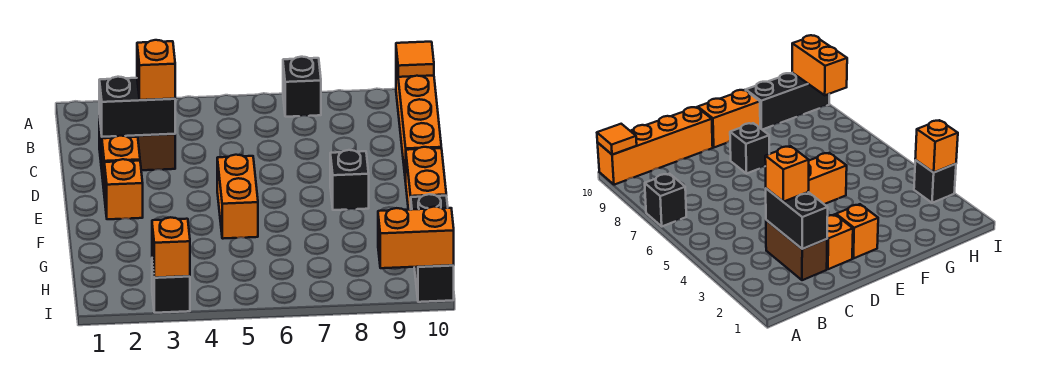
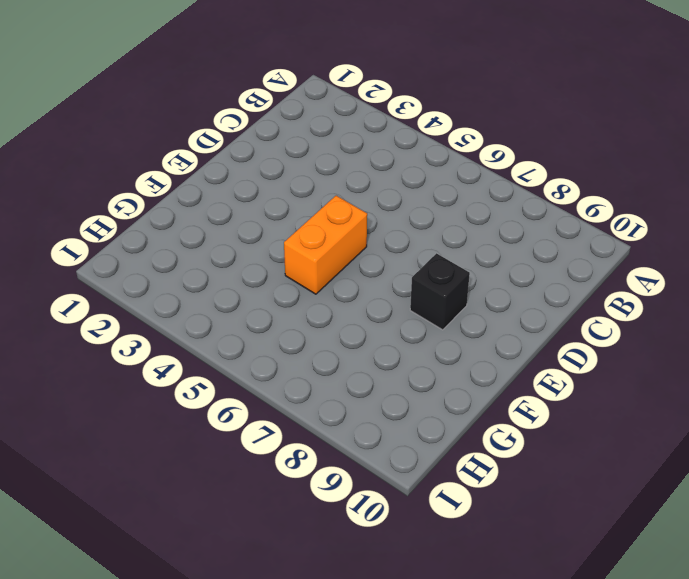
none -> black 1x1 brick [283,57,321,117]
none -> orange 1x4 brick [396,61,441,182]
none -> brown 1x2 brick [99,115,175,170]

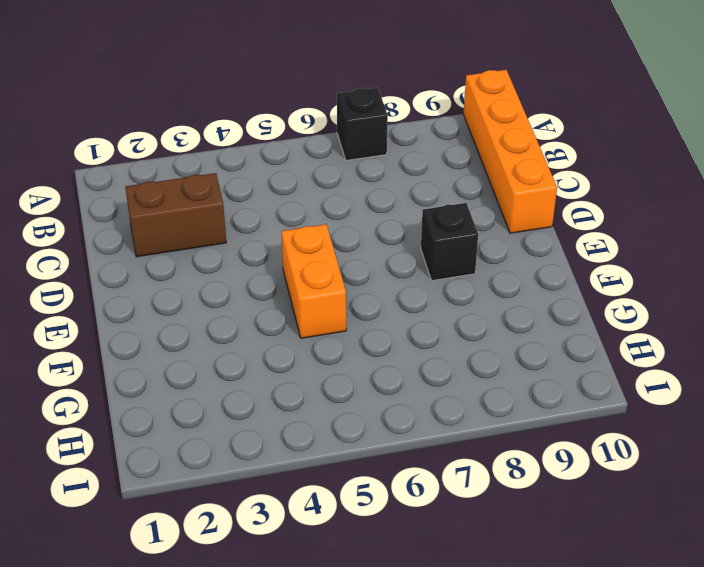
none -> orange 1x1 brick [102,136,140,188]
none -> orange 1x1 brick [104,159,143,219]
none -> orange 1x2 brick [406,147,446,210]

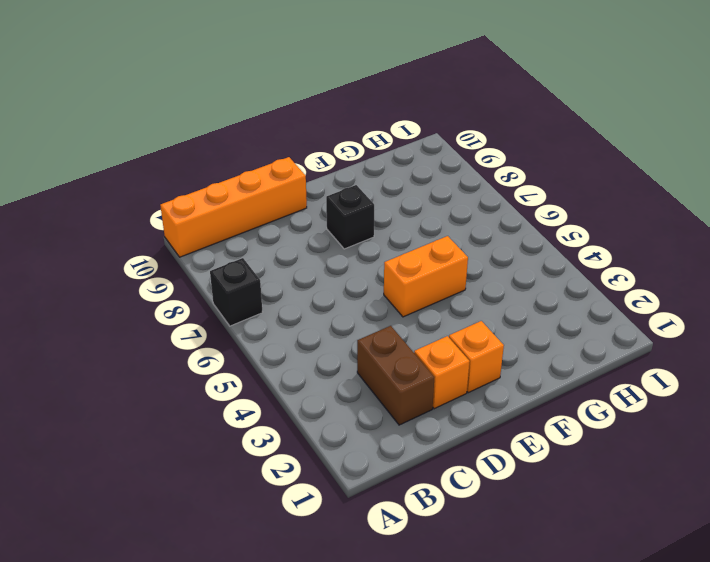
none -> orange 1x2 brick [406,147,446,210]
none -> black 1x3 brick [411,194,454,302]
none -> black 1x1 brick [152,261,190,313]

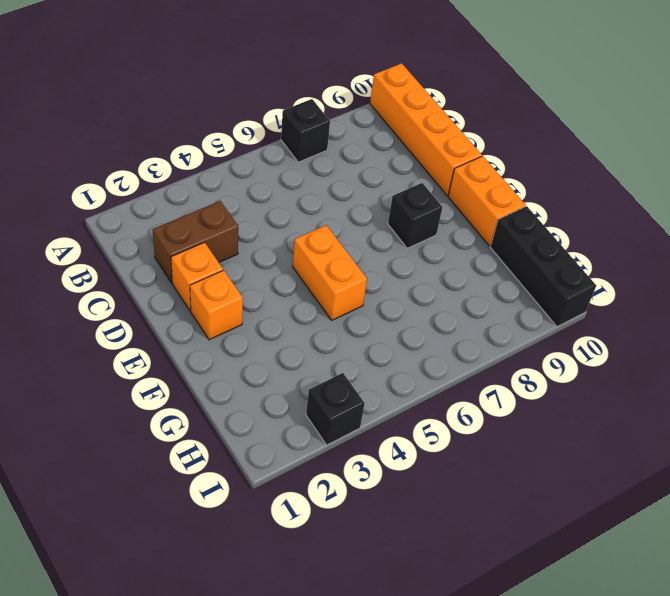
none -> orange 1x1 tile [396,42,434,77]
none -> black 1x2 brick [99,77,175,137]
none -> orange 1x1 brick [152,217,190,278]

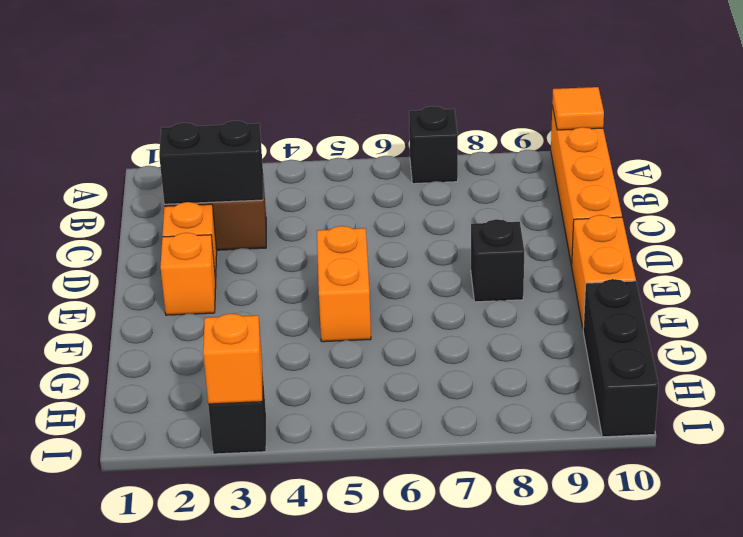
none -> orange 1x2 brick [378,207,454,268]
none -> orange 1x1 brick [137,40,175,100]

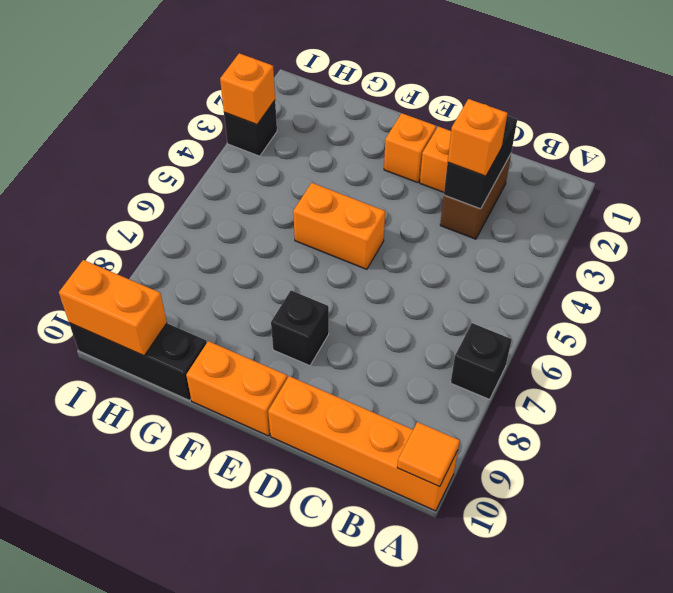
orange 1x2 brick [59,260,167,356] -> orange 1x2 brick turned to [378,207,454,268]

